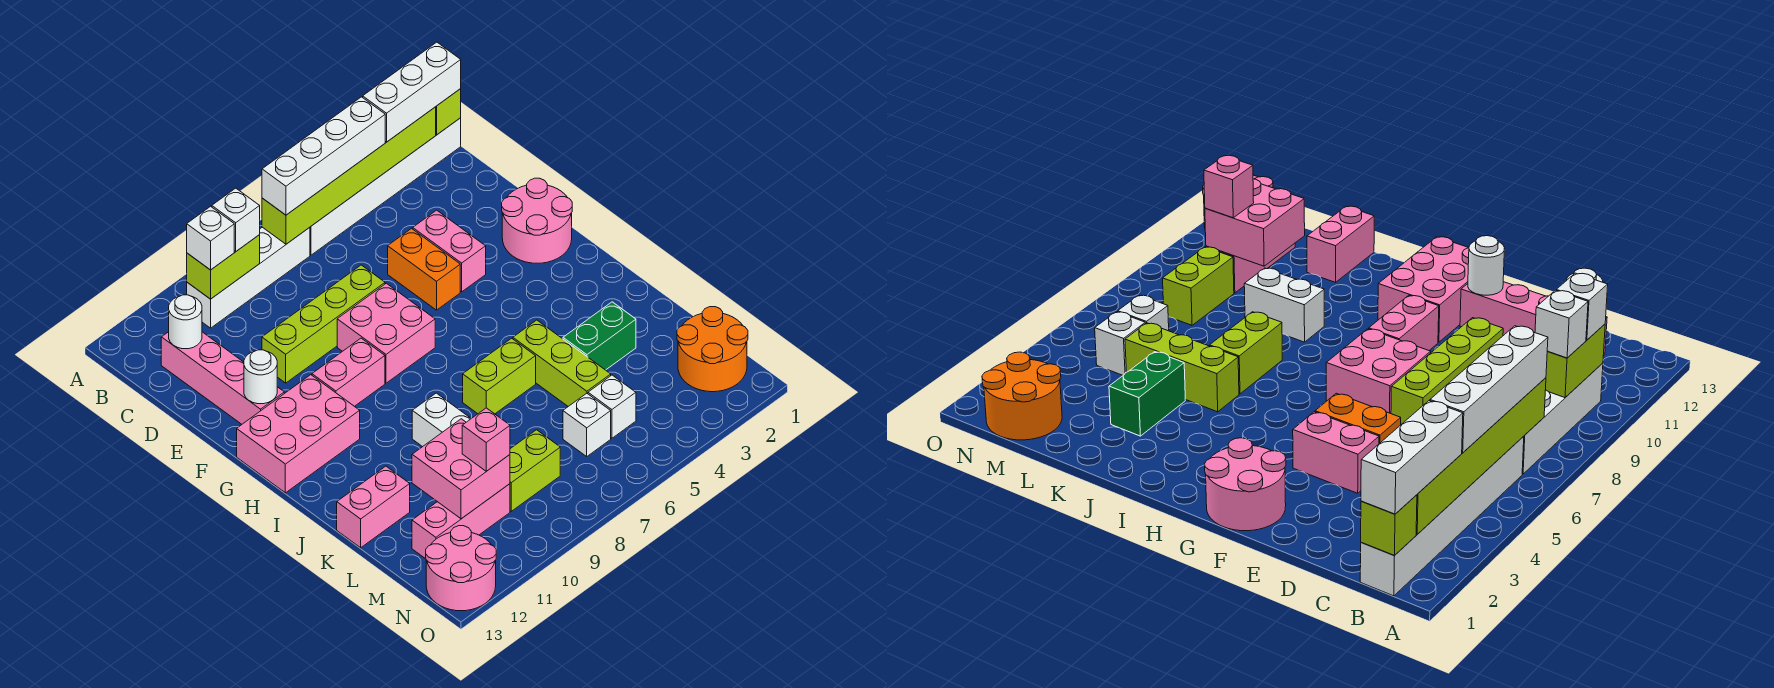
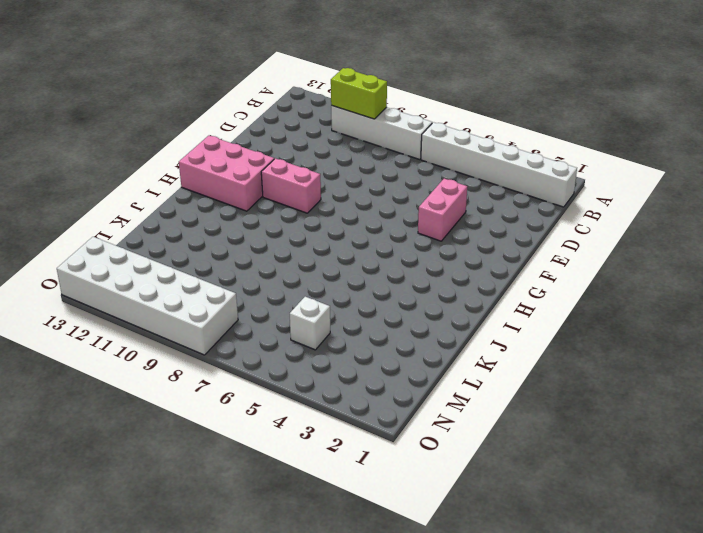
white 2x6 brick [57,237,238,355] -> pink 2x2 round brick [426,526,496,611]
none -> pink 1x4 brick [161,332,284,424]
none -> orange 1x2 brick [388,229,460,310]
none -> lime 1x4 brick [262,265,385,383]
none -> pink 2x2 round brick [502,178,572,263]

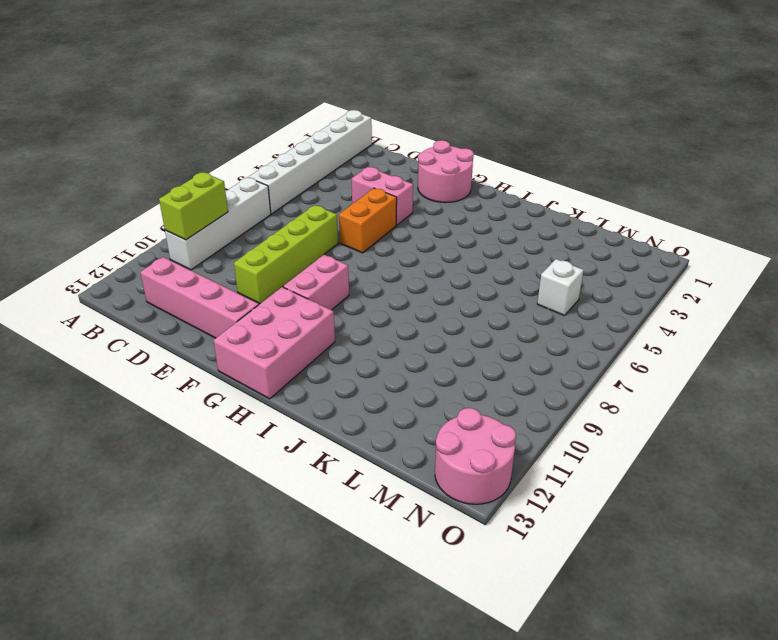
orange 1x2 brick [339,188,397,253] -> orange 1x2 brick turned to [388,229,460,310]
none -> pink 2x2 brick [337,283,435,383]
none -> lime 1x3 brick [513,320,611,406]
none -> lime 1x2 brick [463,338,536,414]
none -> white 1x2 brick [412,393,471,447]

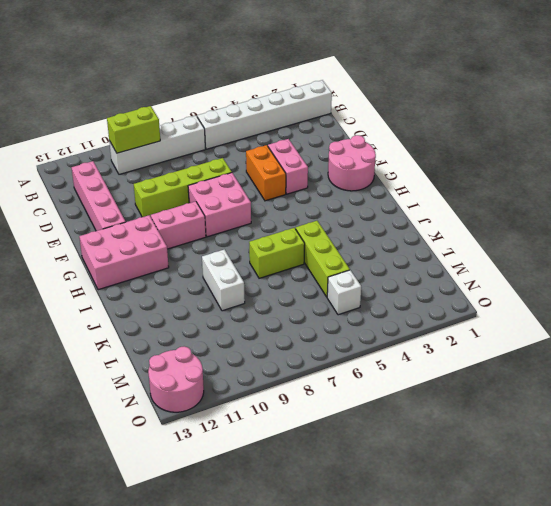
none -> green 1x2 brick [563,302,636,370]
none -> pink 1x2 brick [337,466,410,548]
none -> orange 2x2 round brick [677,307,748,392]
none -> white 1x1 brick [563,393,611,456]

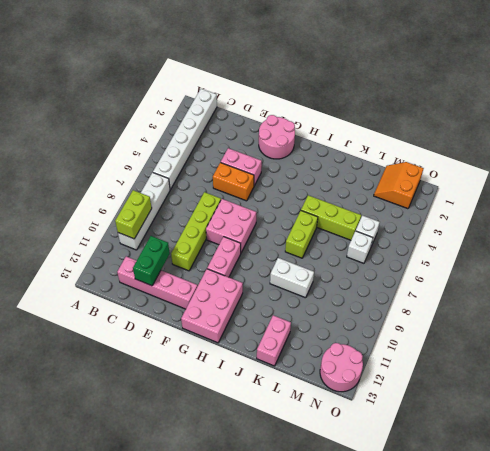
green 1x2 brick [133,236,170,286] -> green 1x2 brick moved to [563,302,636,370]
orange 2x2 slope [374,162,424,209] -> orange 2x2 round brick [677,307,748,392]
none -> lime 1x2 brick [510,430,560,511]
none -> pink 1x3 brick [412,484,510,559]
none -> lime 1x1 brick [436,89,461,135]
none -> lime 1x6 brick [262,107,436,244]

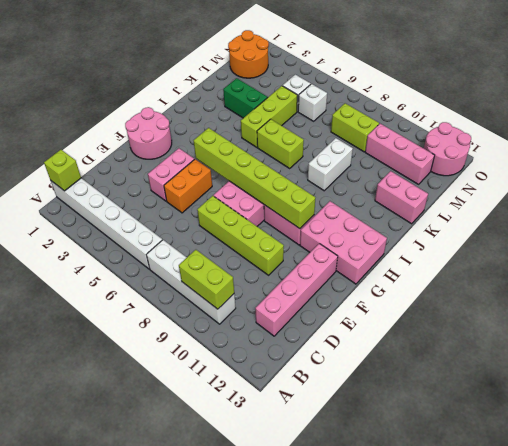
lime 1x6 brick [194,128,315,229] -> lime 1x6 brick moved to [262,107,436,244]
none -> white 1x1 round brick [169,295,202,349]
none -> white 1x1 round brick [244,350,277,404]
none -> pink 2x2 brick [412,419,510,519]
none -> white 1x3 brick [363,42,461,142]

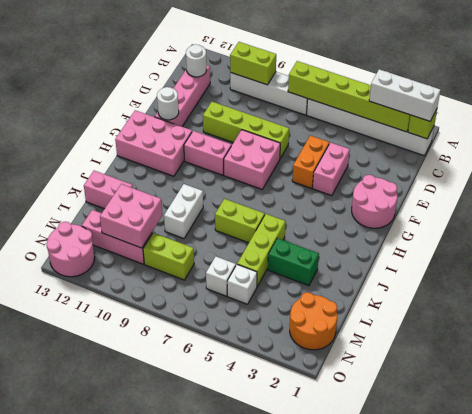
none -> white 1x4 brick [262,97,385,215]
none -> white 1x1 brick [212,188,260,251]
none -> white 1x1 brick [187,206,234,270]
none -> pink 1x1 brick [462,408,510,471]

